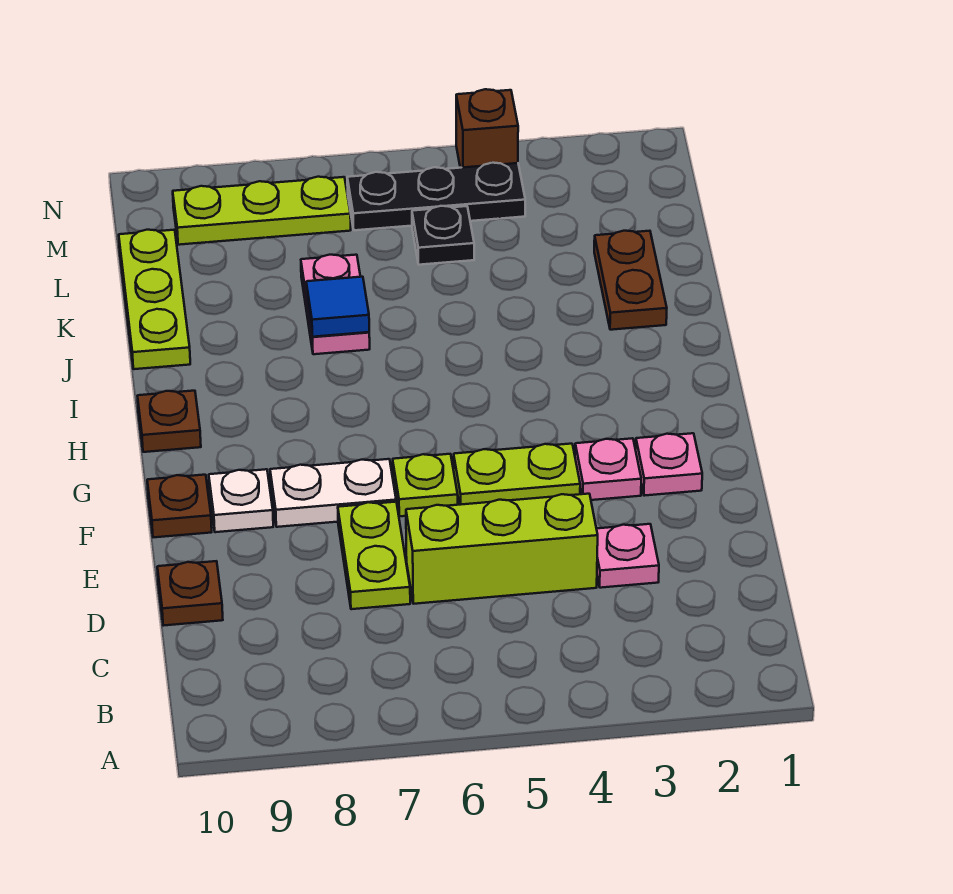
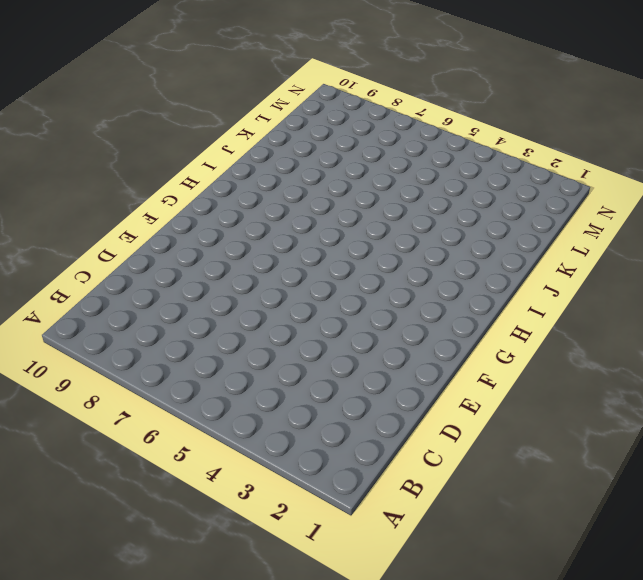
none -> pink 1x1 plate [597,524,659,588]
none -> lime 1x3 brick [406,494,598,604]
none -> lime 1x2 plate [338,502,410,609]

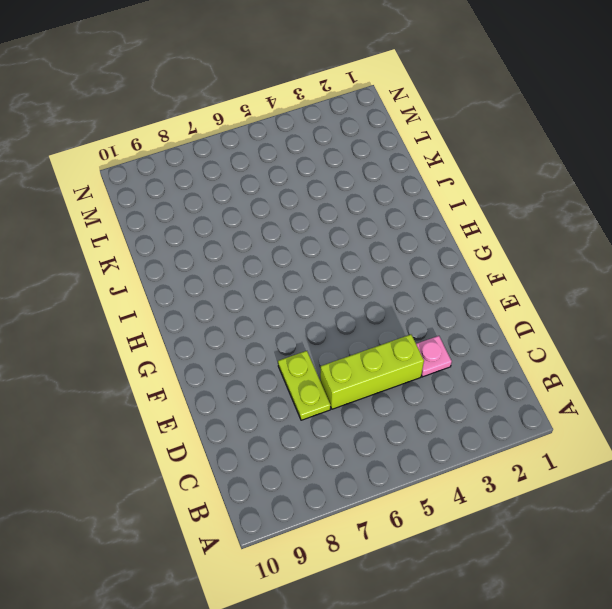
none -> brown 1x1 plate [157,561,223,626]
none -> pink 1x1 plate [636,433,702,496]
none -> pink 1x1 plate [575,438,641,500]

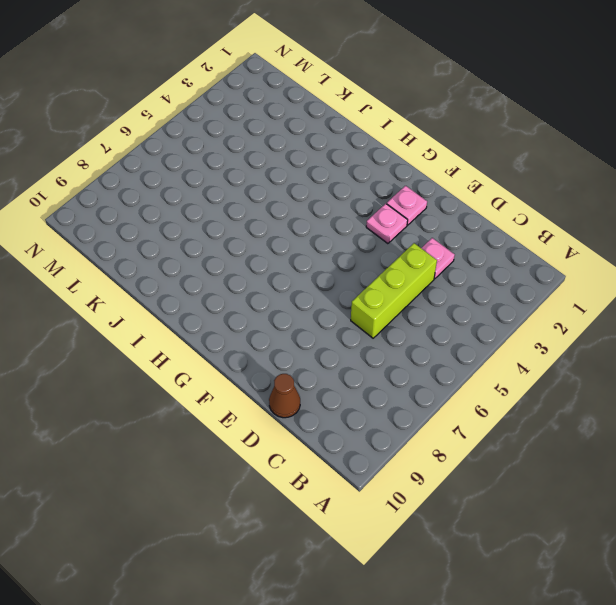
brown 1x1 cone [269,374,300,418] -> brown 1x1 plate [157,561,223,626]
none -> lime 1x2 plate [338,502,410,609]
none -> lime 1x2 plate [454,444,580,505]
none -> lime 1x1 plate [393,454,458,516]

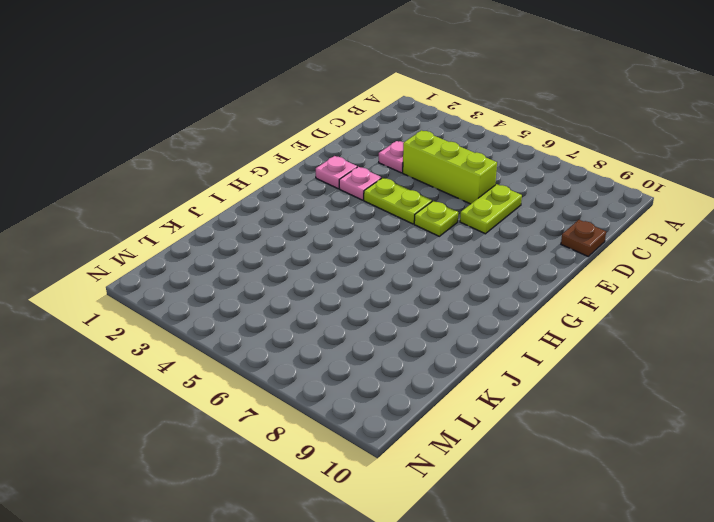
none -> white 1x2 plate [270,459,396,527]
none -> white 1x1 plate [209,469,273,532]
none -> brown 1x1 plate [147,475,212,537]

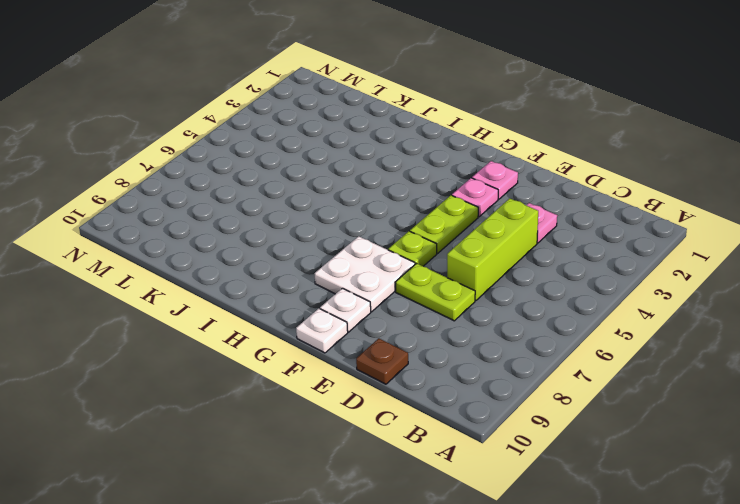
white 2x2 plate [315,236,415,312] -> white 1x2 plate [270,459,396,527]
white 1x1 plate [296,309,348,353] -> brown 1x1 plate [147,475,212,537]
none -> brown 1x1 plate [138,391,201,452]
none -> brown 1x2 plate [594,231,667,330]
none -> pink 1x2 plate [301,255,370,354]

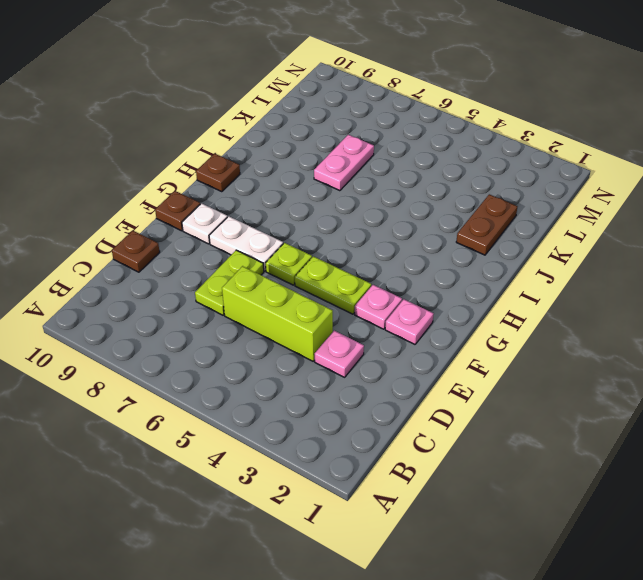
none -> lime 1x3 plate [119,230,190,369]
none -> black 1x1 plate [412,206,474,265]
none -> black 1x3 plate [347,163,525,230]

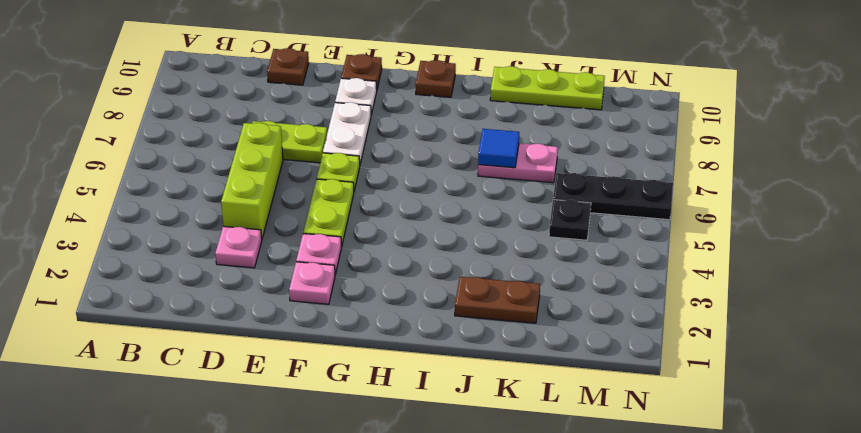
black 1x3 plate [553,173,673,220] -> black 1x3 plate turned to [347,163,525,230]
none -> lime 1x3 plate [173,177,351,245]
none -> brown 1x1 brick [456,89,518,168]

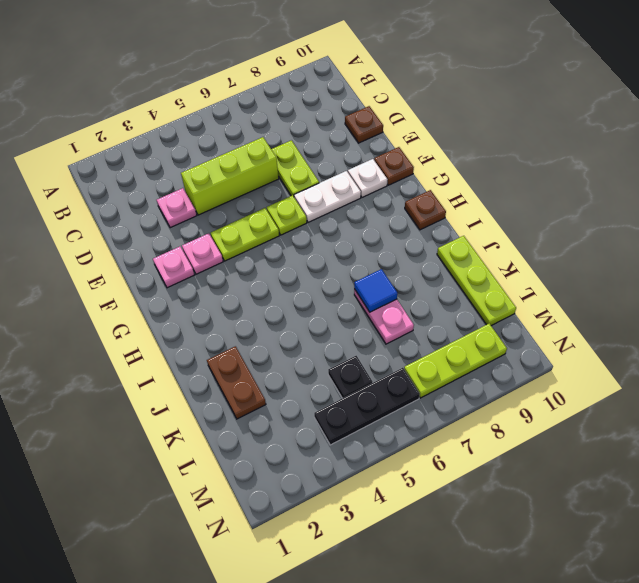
none -> brown 1x1 brick [456,89,518,168]

